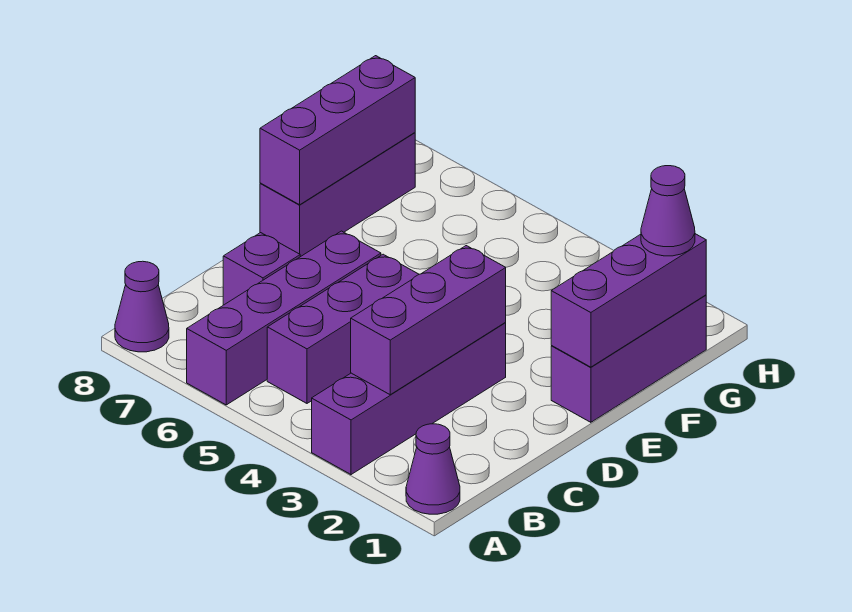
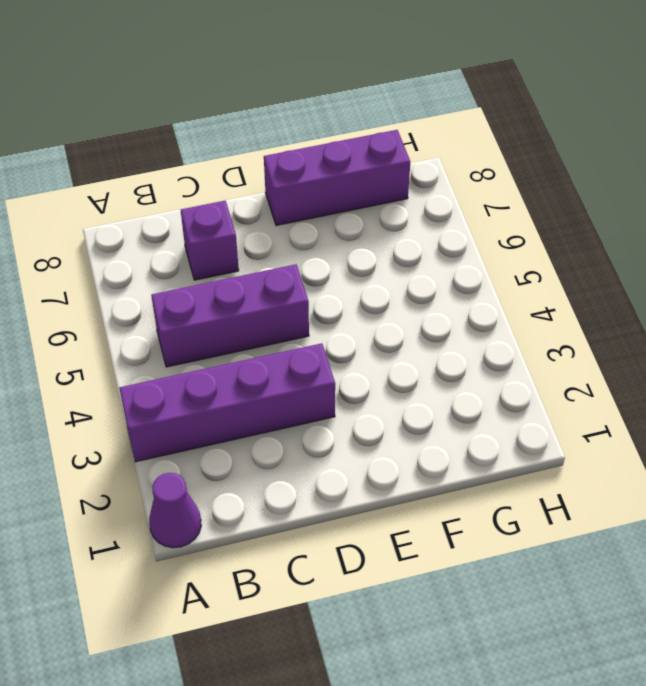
none -> purple 1x4 brick [187,231,381,405]
none -> purple 1x1 cone [115,261,169,352]
none -> purple 1x3 brick [551,295,706,422]

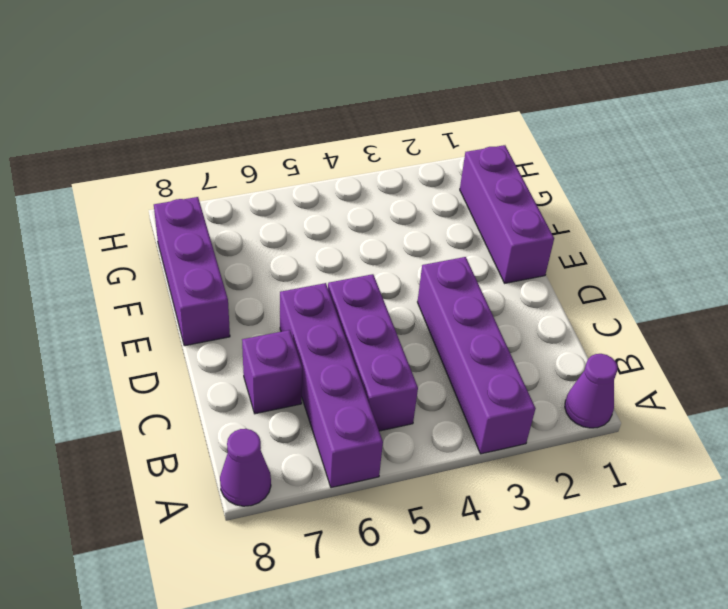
none -> purple 1x3 brick [351,246,506,395]
none -> purple 1x3 brick [551,234,706,367]
none -> purple 1x3 brick [260,56,415,205]

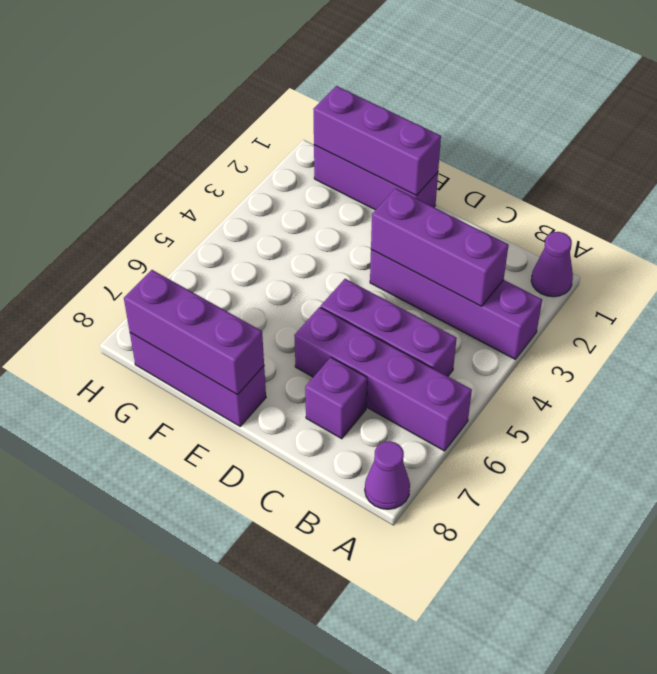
none -> purple 1x1 cone [641,166,695,256]

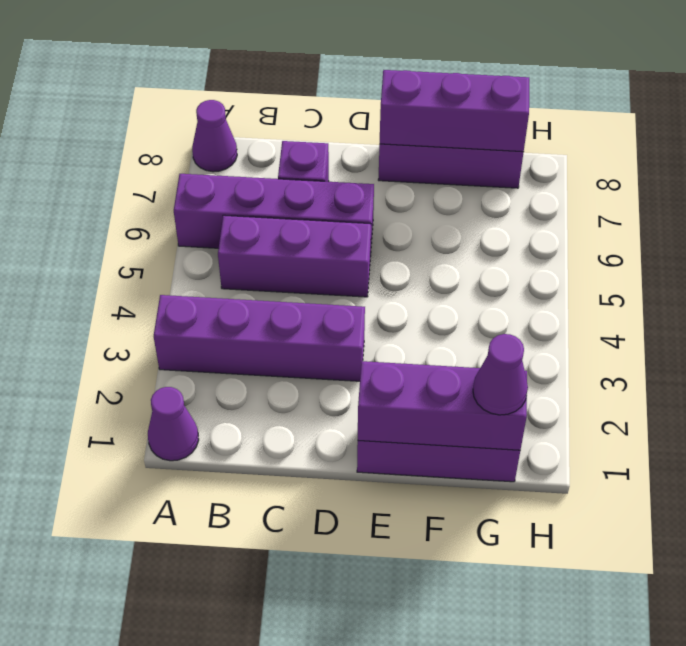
none -> purple 1x3 brick [351,246,506,395]

